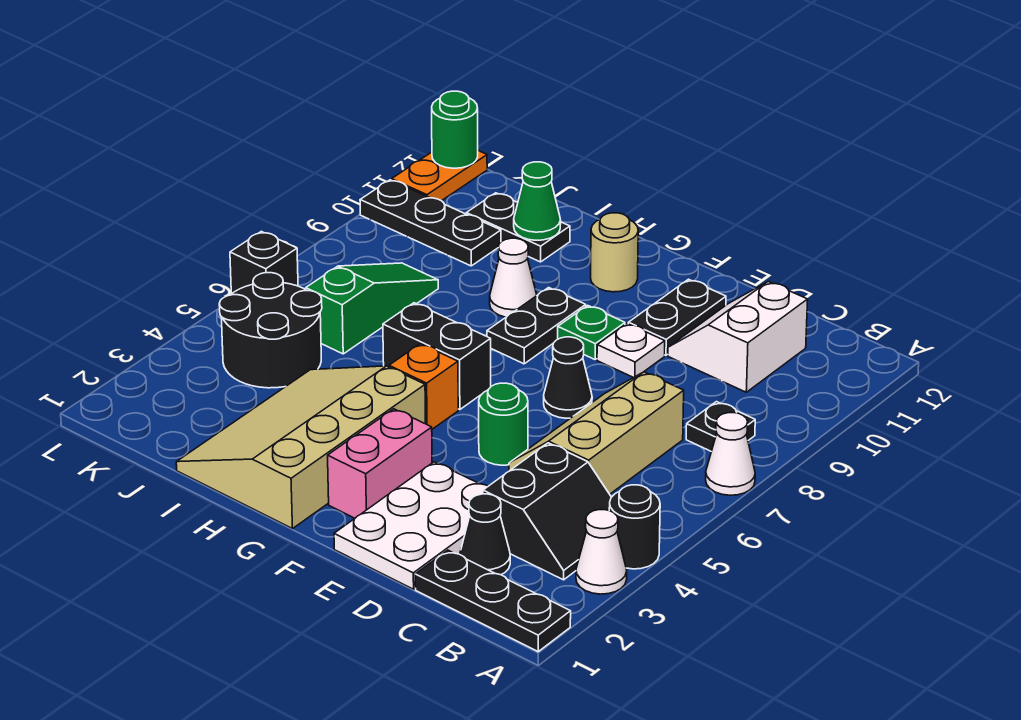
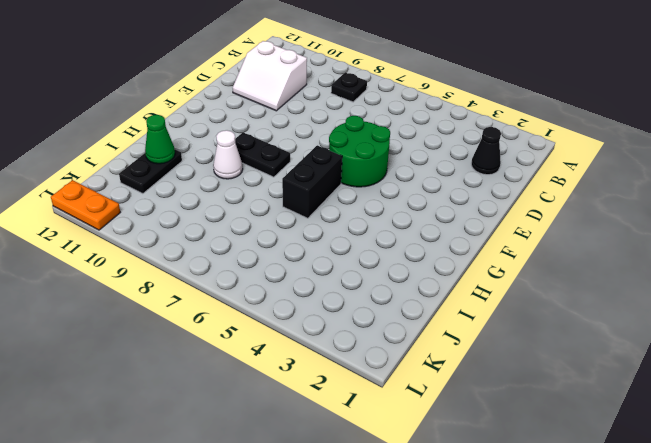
green 2x2 round brick [329,116,390,187] -> green 1x1 round brick [479,383,528,465]
none -> black 1x3 plate [415,550,571,652]
none -> white 1x1 cone [576,510,627,594]
none -> black 1x1 round brick [609,485,660,569]
none -> white 1x1 cone [706,413,755,495]

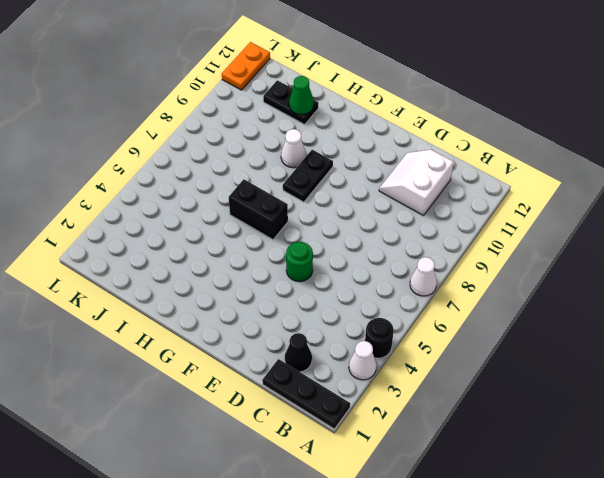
none -> black 2x2 slope [483,443,611,580]
none -> black 1x1 plate [686,402,755,451]
none -> tan 2x3 slope [509,372,684,494]
none -> white 2x3 plate [334,462,488,589]

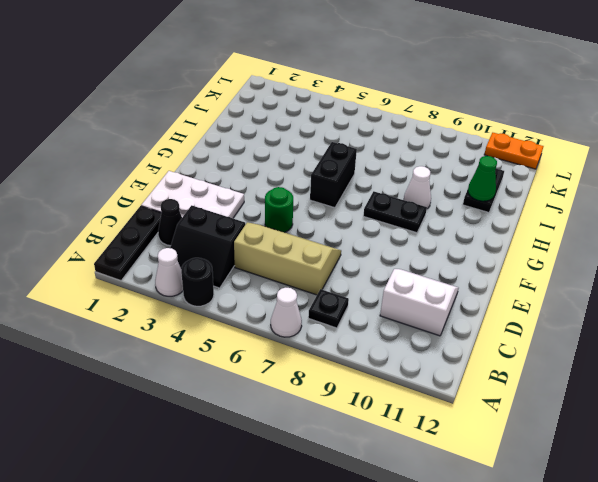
none -> black 1x1 cone [544,337,592,418]
none -> white 1x1 plate [597,324,665,378]
none -> black 1x2 plate [628,279,726,355]
none -> pink 1x2 brick [328,409,432,518]

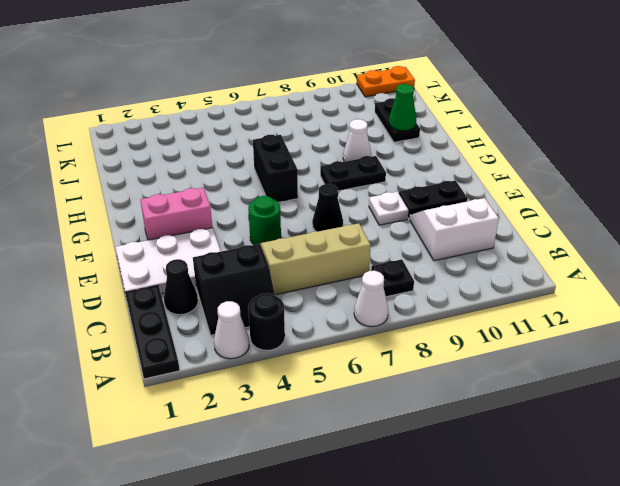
none -> green 1x1 plate [558,305,625,359]
none -> tan 3x4 slope [176,366,426,529]
none -> orange 1x1 brick [389,344,458,429]
none -> tan 1x1 round brick [591,213,638,292]

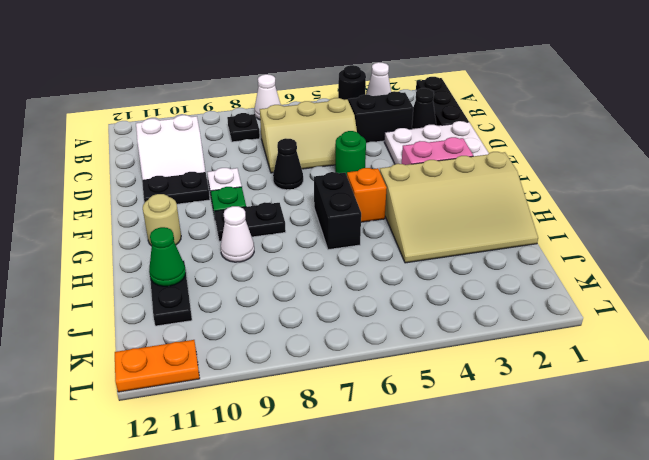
none -> black 2x2 round brick [219,273,322,388]
none -> green 1x3 slope [306,263,438,354]
none -> black 1x3 plate [360,180,501,266]
none -> black 1x1 brick [230,231,298,294]

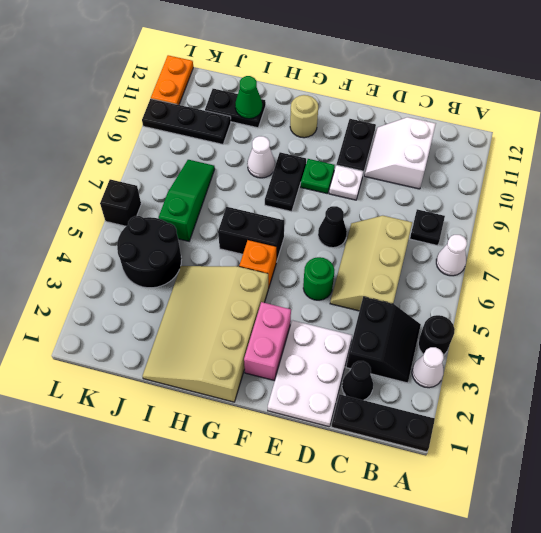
none -> green 1x1 round brick [432,91,478,168]

